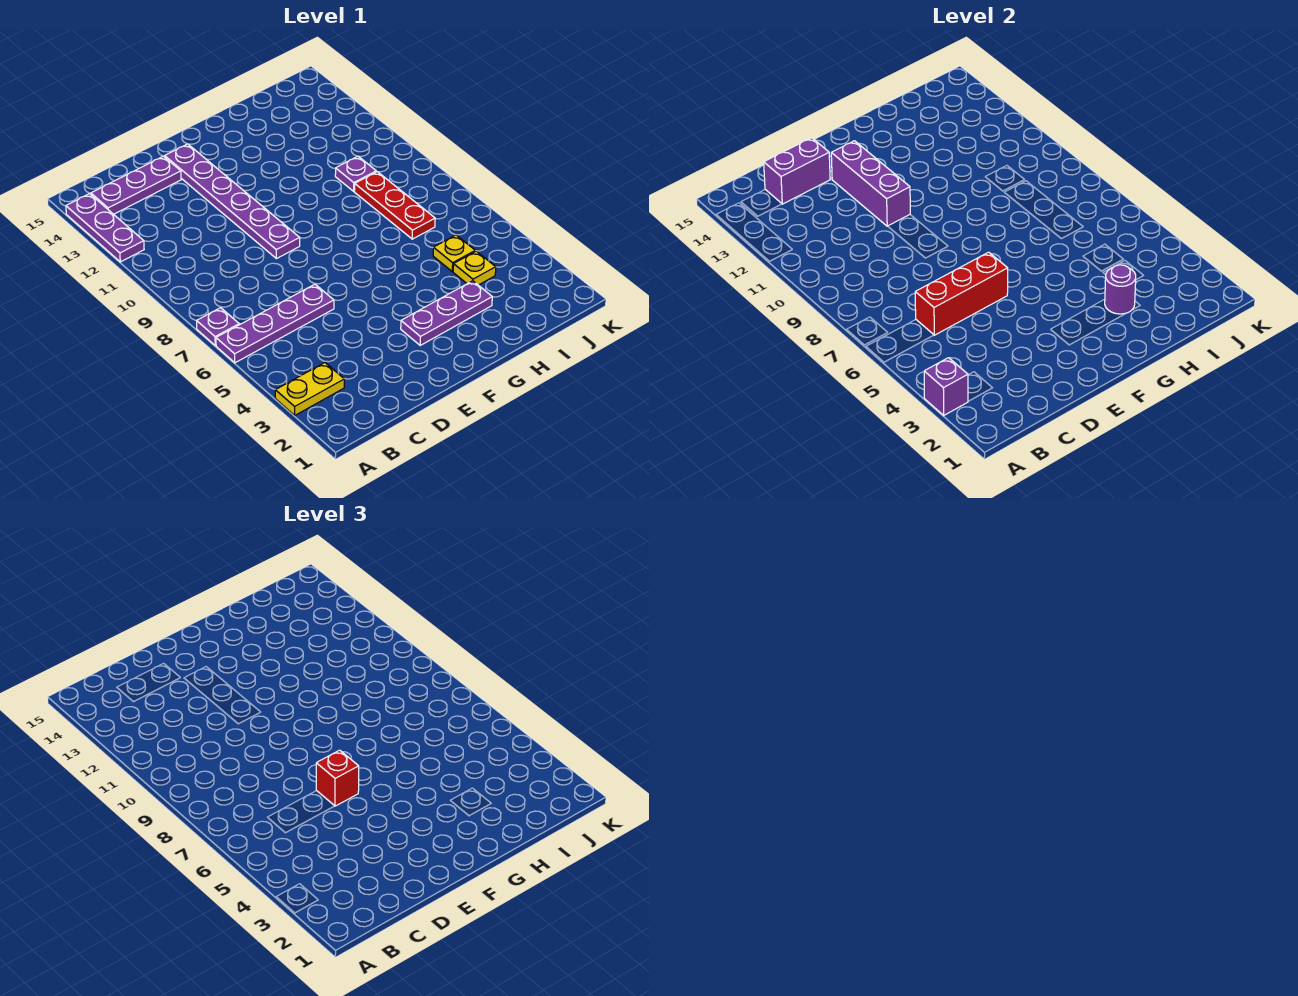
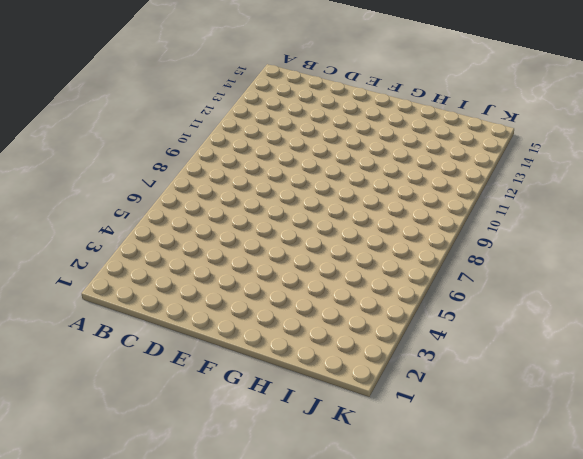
none -> yellow 1x2 plate [275,363,344,415]
none -> purple 1x4 plate [216,284,334,363]
none -> purple 1x1 plate [197,308,239,345]

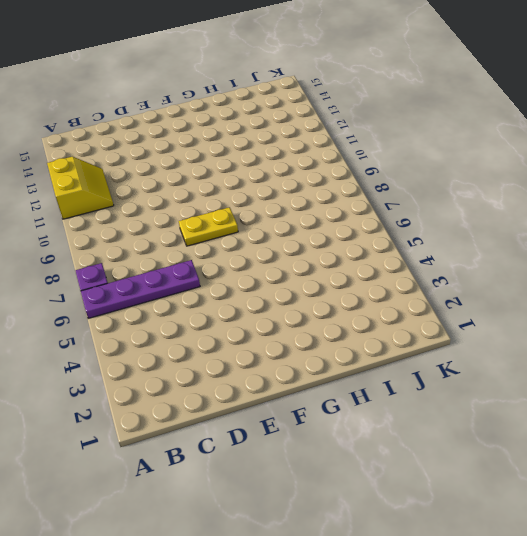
yellow 2x2 slope [47,157,114,219] -> purple 1x3 plate [66,194,144,262]
yellow 1x2 plate [179,207,238,246] -> yellow 1x2 plate moved to [275,363,344,415]
none -> purple 1x3 plate [91,156,181,214]
none -> purple 1x6 plate [165,144,300,259]
none -> purple 1x3 plate [401,281,492,345]

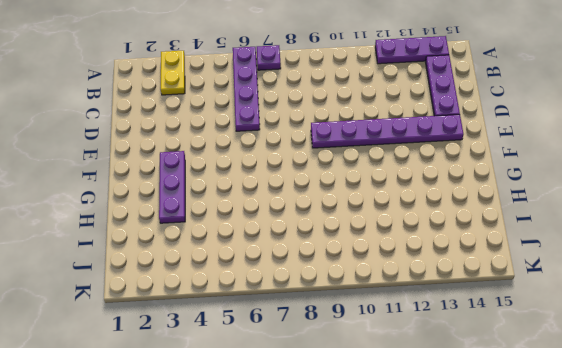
none -> yellow 1x1 plate [453,251,496,285]
none -> yellow 1x1 plate [433,235,475,272]
none -> red 1x3 plate [355,172,435,239]

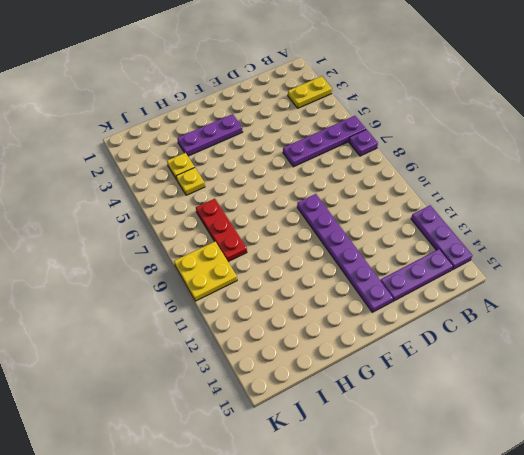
yellow 2x2 plate [174,242,237,301] -> none
none -> purple 1x1 plate [335,156,376,191]
none -> purple 1x1 brick [924,358,968,415]
none -> red 1x3 brick [915,252,1008,335]

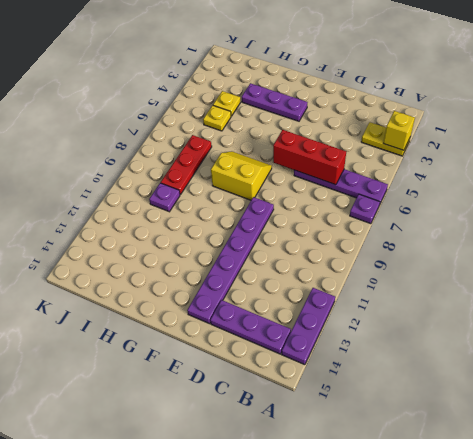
yellow 1x1 brick [383,111,415,150] -> purple 1x1 brick [924,358,968,415]
yellow 2x2 slope [211,151,272,200] -> none
none -> purple 1x2 brick [764,138,830,204]
none -> purple 1x3 brick [831,141,910,226]
none -> purple 1x1 round brick [1105,265,1136,314]

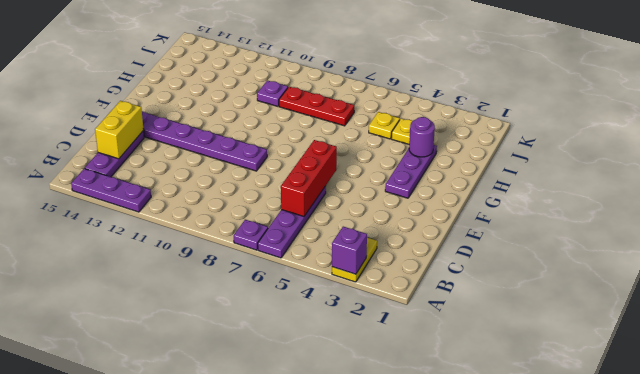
yellow 1x2 brick [95,101,144,159] -> purple 1x2 brick [764,138,830,204]
none -> purple 1x3 brick [831,141,910,226]
none -> red 1x1 brick [316,750,359,806]

